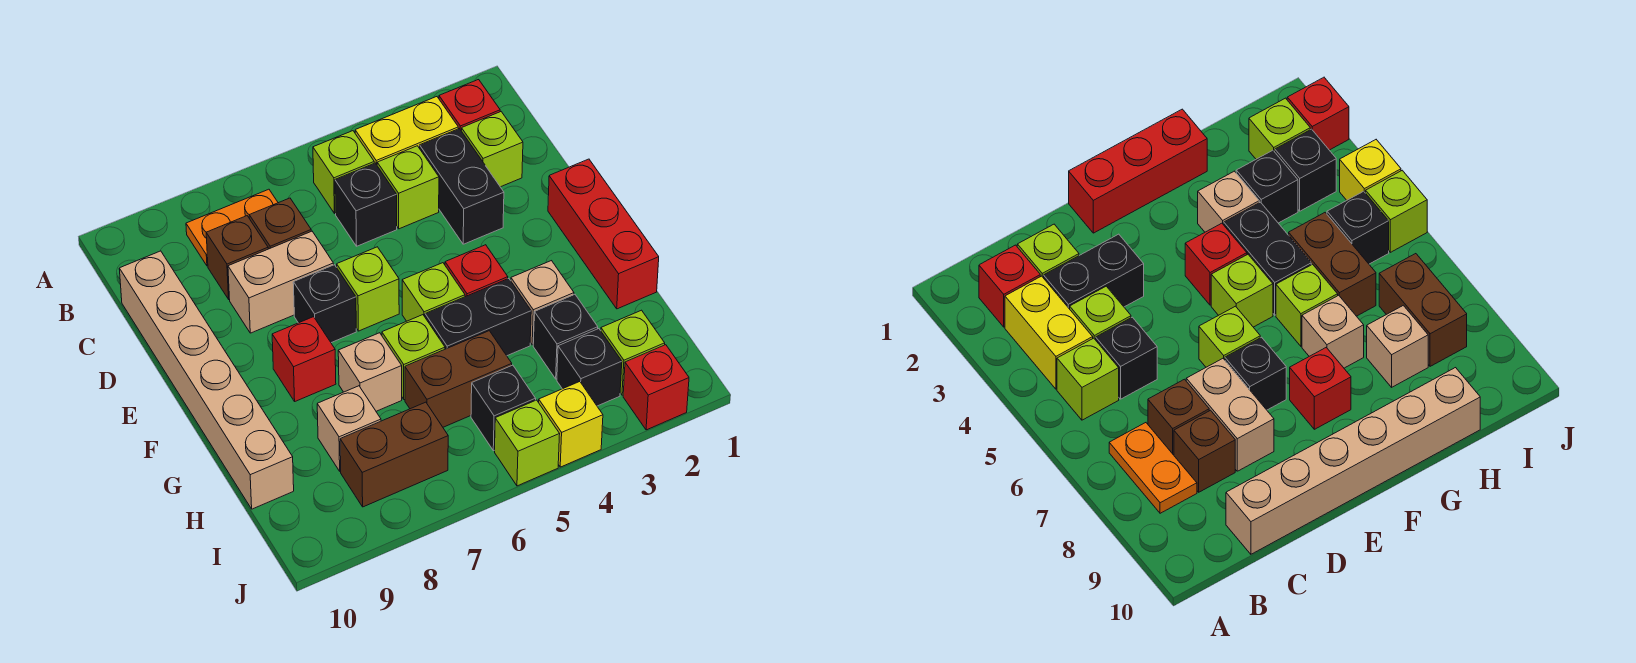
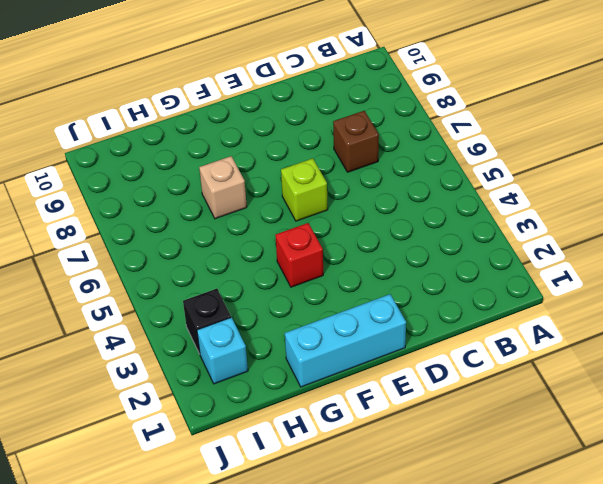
cyan 1x3 brick [285,294,406,387] -> red 1x3 brick [548,159,659,309]
cyan 1x1 brick [197,317,248,384] -> lime 1x1 brick [601,310,665,395]
none -> red 1x1 brick [439,80,500,131]
none -> yellow 1x2 brick [355,97,458,165]
none -> lime 1x1 brick [313,131,374,214]
none -> orange 1x2 plate [186,189,278,266]

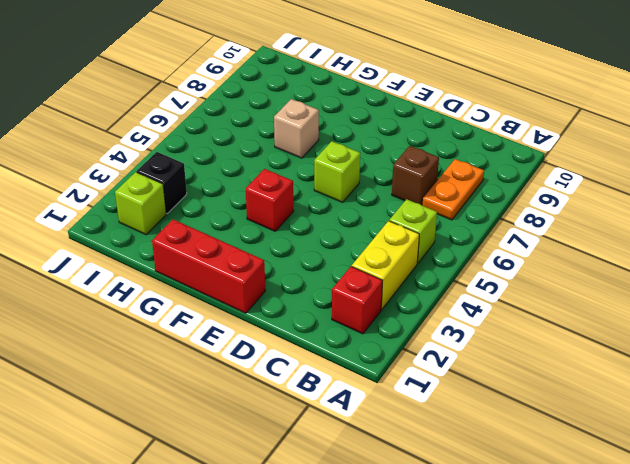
none -> lime 1x1 brick [462,112,523,187]
none -> black 1x2 brick [420,129,504,244]
none -> lime 1x1 brick [377,146,439,229]
none -> black 1x1 brick [335,163,397,246]

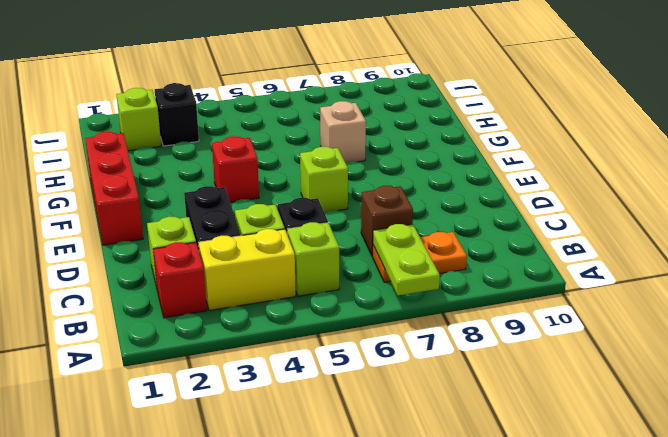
lime 1x2 plate [373,224,440,295] -> none
none -> brown 1x1 brick [206,216,268,299]
none -> tan 1x6 brick [119,251,294,509]
none -> tan 1x2 brick [228,231,334,333]
none -> black 1x1 brick [293,265,356,343]

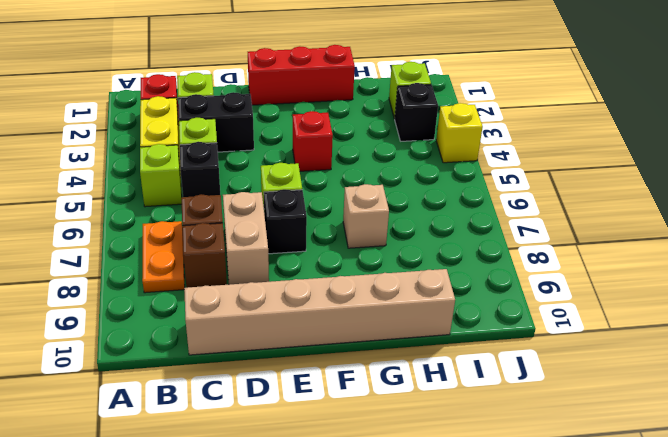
none -> lime 1x1 brick [402,263,465,321]
none -> red 1x1 brick [272,317,336,401]
none -> tan 1x1 brick [511,261,574,345]
none -> black 1x2 brick [425,279,531,356]

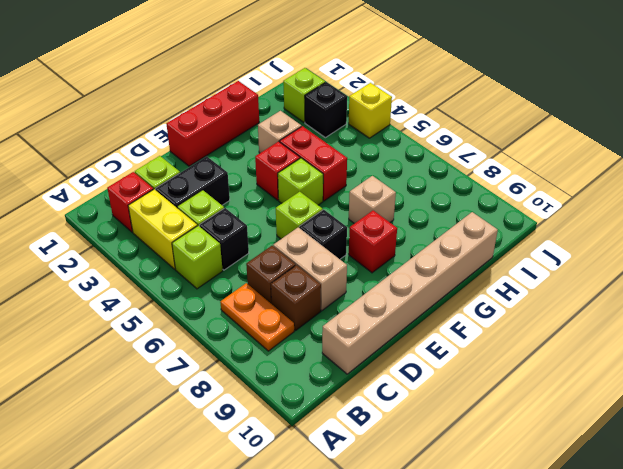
red 1x2 brick [280,126,347,201] -> black 1x2 brick [425,279,531,356]
none -> lime 1x1 brick [382,315,445,399]
none -> black 1x1 brick [533,295,598,379]
none -> brown 1x2 brick [405,331,512,427]
none -> tan 1x1 brick [317,386,381,471]

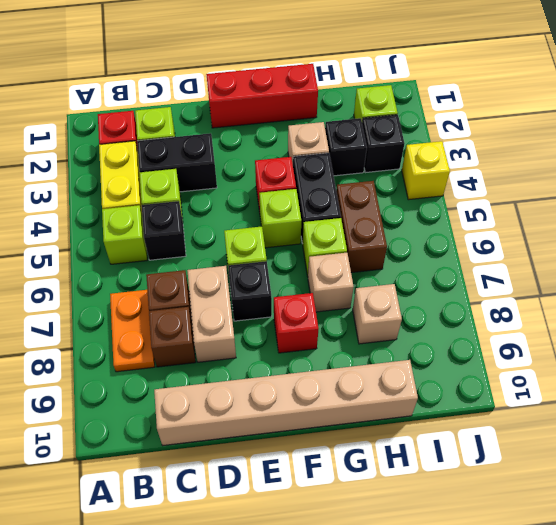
none -> black 1x1 brick [471,365,536,451]
none -> brown 1x2 brick [340,402,448,507]
none -> red 1x1 brick [623,345,689,430]
none -> lime 1x1 brick [495,400,560,486]

